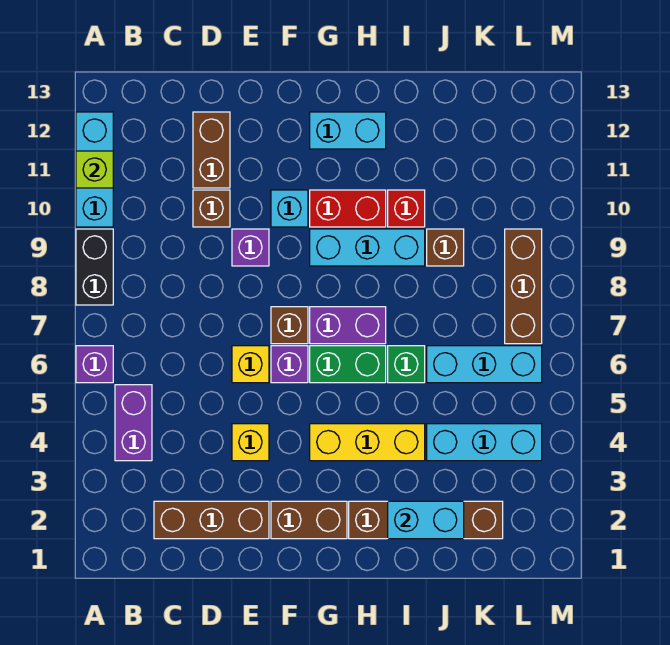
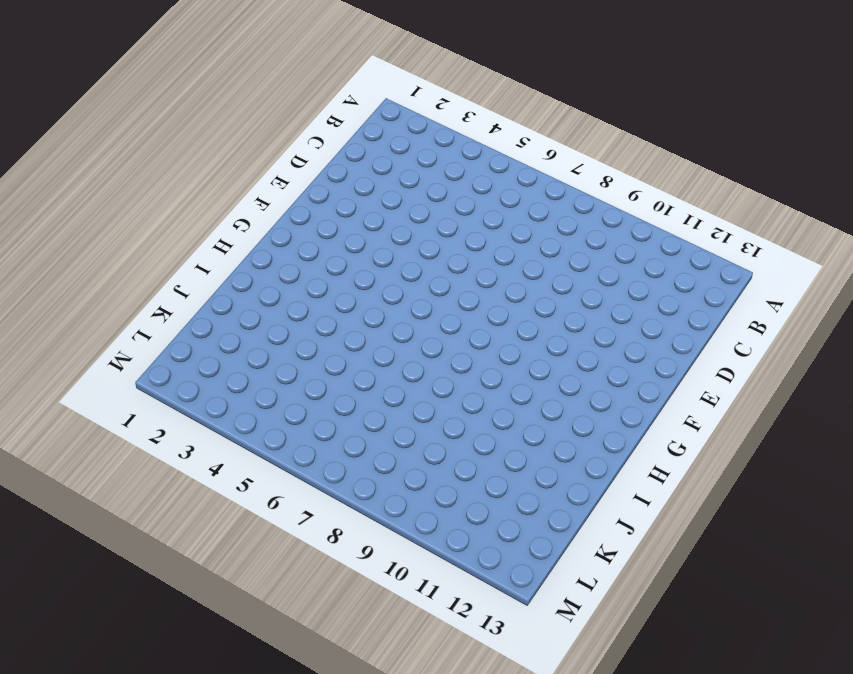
none -> purple 1x1 brick [76,346,113,383]
none -> black 1x2 brick [76,229,113,305]
none -> cyan 1x3 brick [76,112,113,227]

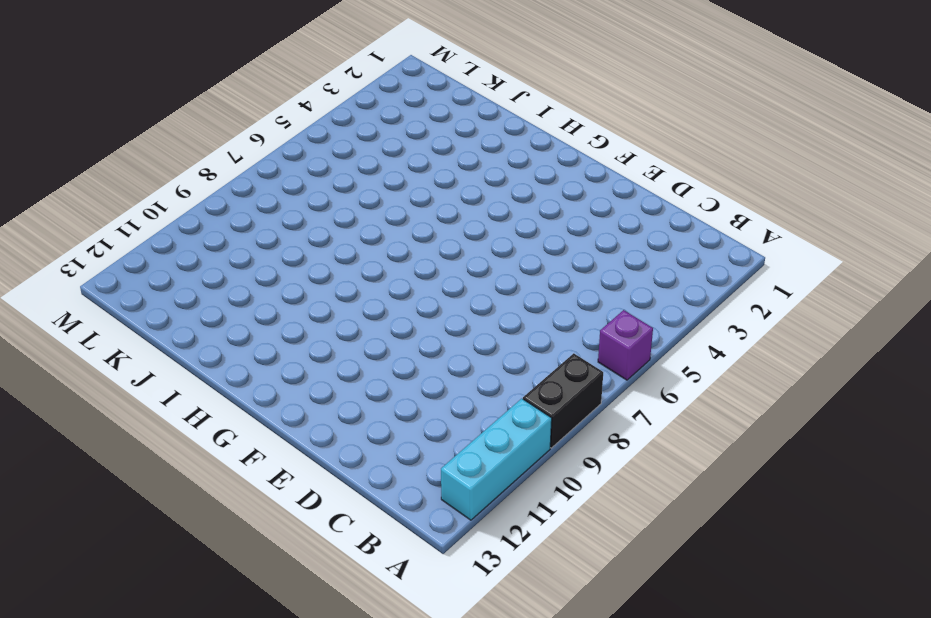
none -> purple 1x2 brick [115,385,152,461]
none -> brown 1x3 brick [154,501,269,539]
none -> brown 1x1 brick [193,190,230,227]

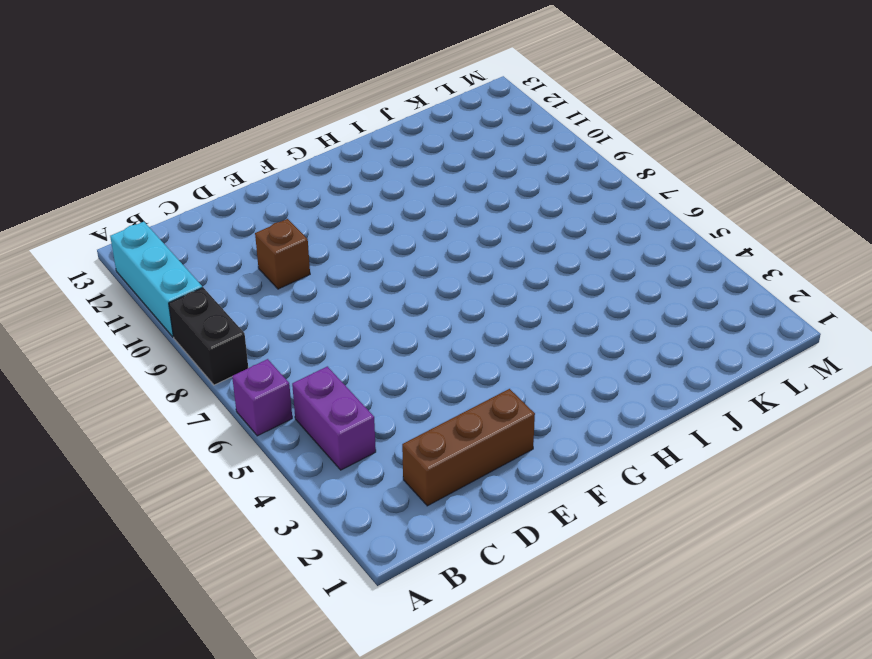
none -> brown 1x2 brick [193,112,230,188]
none -> yellow 1x1 brick [232,424,269,461]
none -> yellow 1x1 brick [232,346,269,383]

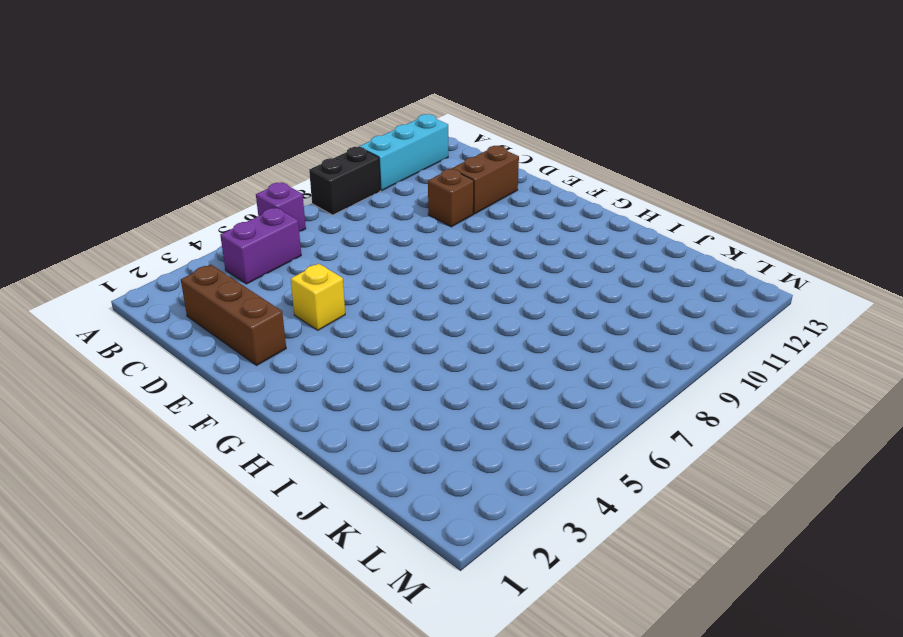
none -> yellow 1x1 brick [232,346,269,383]
none -> purple 1x1 brick [232,229,269,266]
none -> brown 1x2 brick [271,501,347,539]

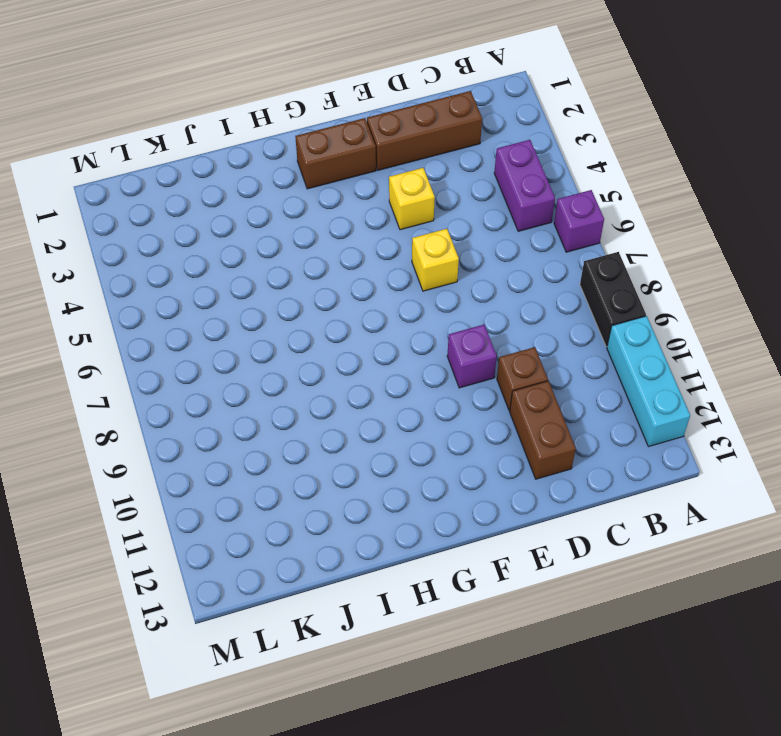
none -> purple 1x1 brick [271,346,308,383]
none -> brown 1x1 brick [271,307,308,344]
none -> cyan 1x1 brick [271,190,308,227]

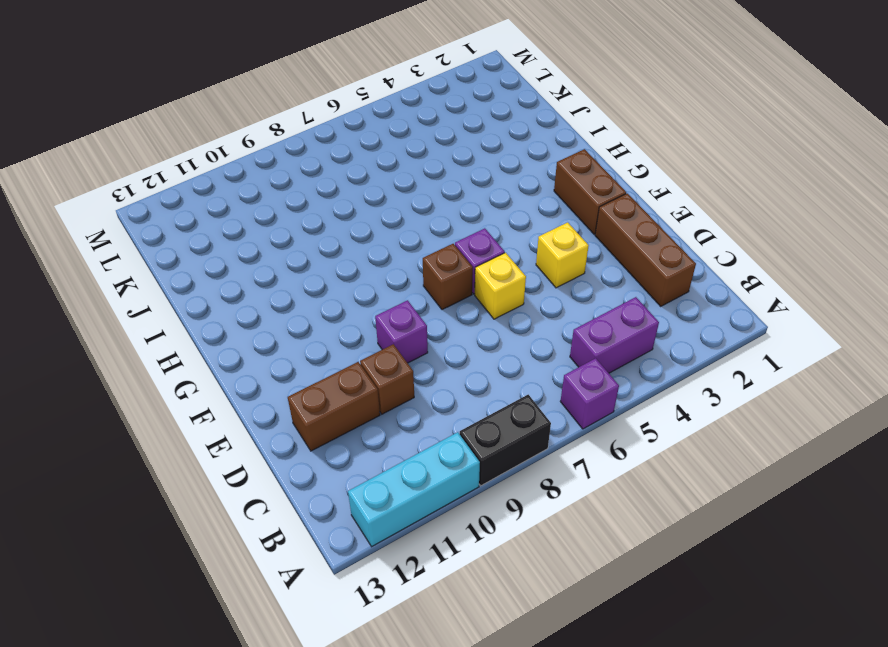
none -> cyan 1x1 brick [271,190,308,227]
none -> yellow 1x3 brick [310,424,425,461]
none -> green 1x2 brick [310,346,386,383]

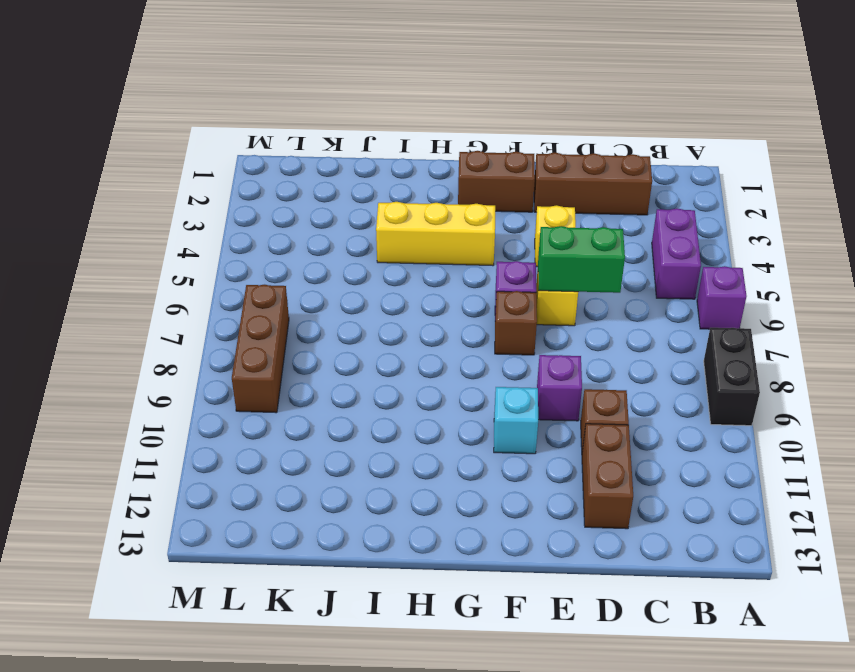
green 1x2 brick [538,226,625,293] -> green 1x2 brick moved to [310,346,386,383]
none -> cyan 1x3 brick [76,112,113,227]
none -> purple 1x2 brick [310,307,386,344]
none -> cyan 1x3 brick [310,229,425,266]

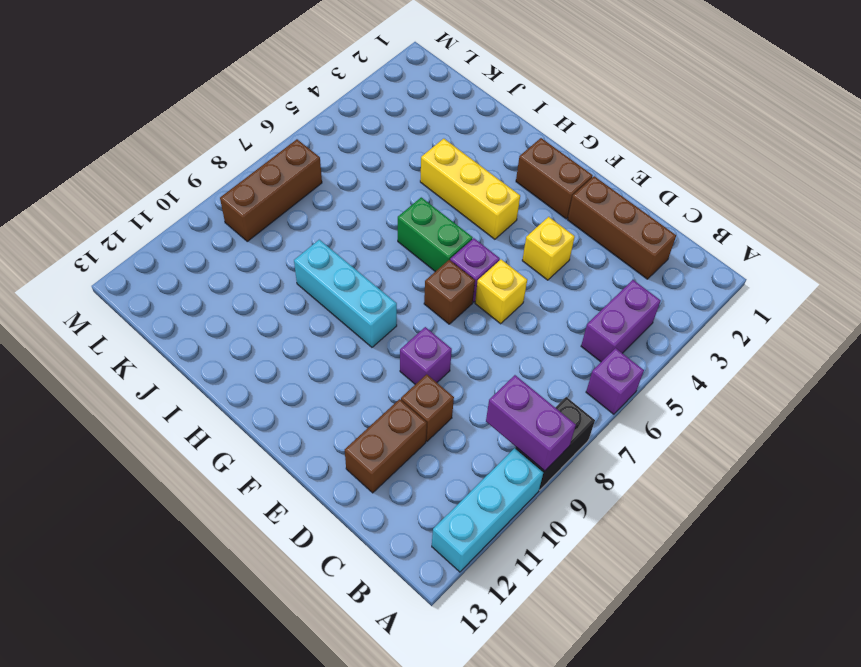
purple 1x2 brick [486,375,576,471] -> purple 1x2 brick moved to [310,307,386,344]
none -> cyan 1x1 brick [271,190,308,227]
none -> red 1x2 brick [310,190,386,227]
none -> cyan 1x2 brick [310,112,386,149]

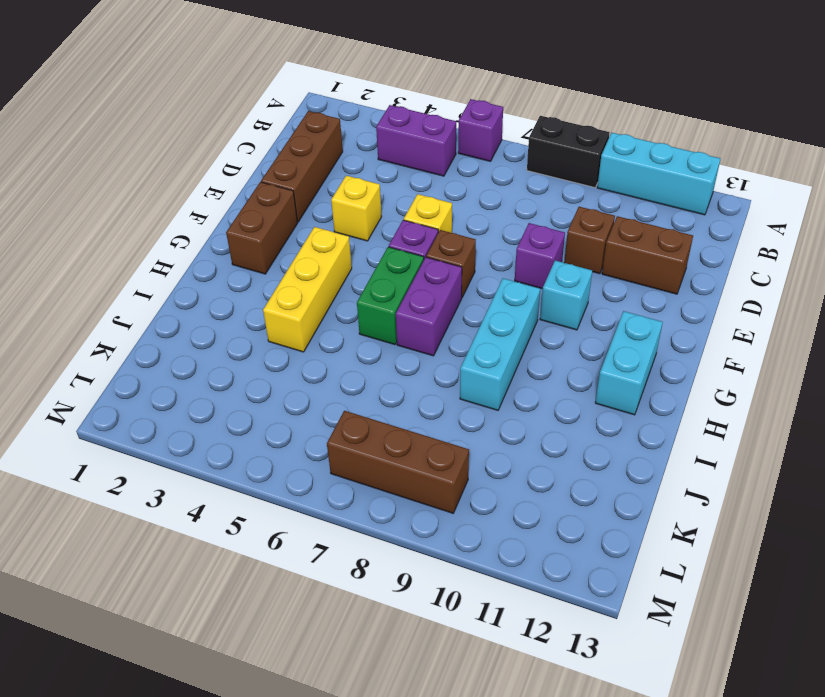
none -> red 1x2 brick [310,190,386,227]
none -> brown 1x4 brick [349,501,503,539]
none -> green 1x1 brick [388,346,425,383]

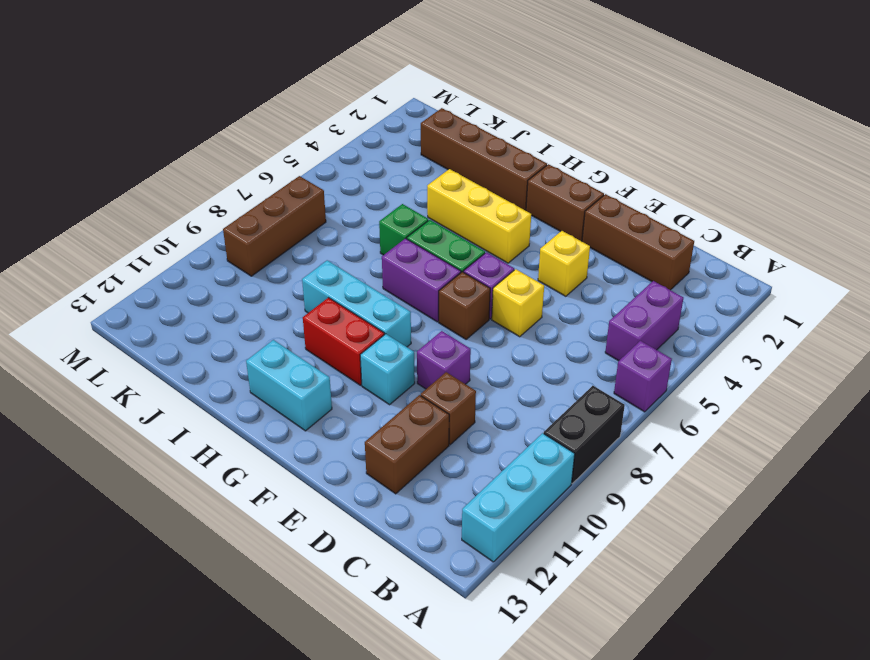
none -> red 1x1 brick [388,190,425,227]
none -> cyan 1x3 brick [427,424,542,461]
none -> cyan 1x3 brick [427,346,542,383]

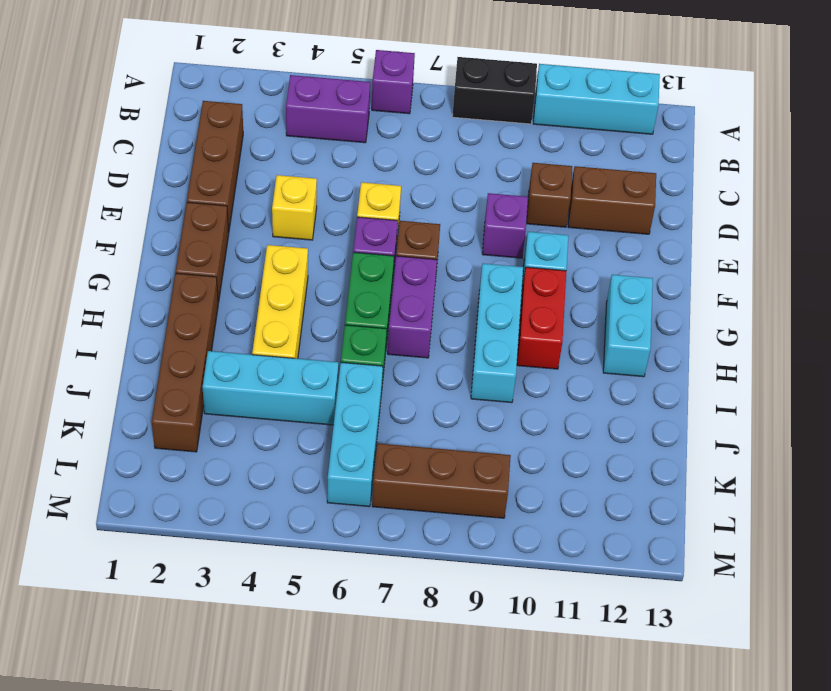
cyan 1x3 brick [202,351,338,425] -> cyan 1x3 brick turned to [427,424,542,461]
none -> red 1x1 brick [388,190,425,227]
none -> brown 1x1 brick [427,229,464,266]
none -> lime 1x1 brick [76,151,113,188]

